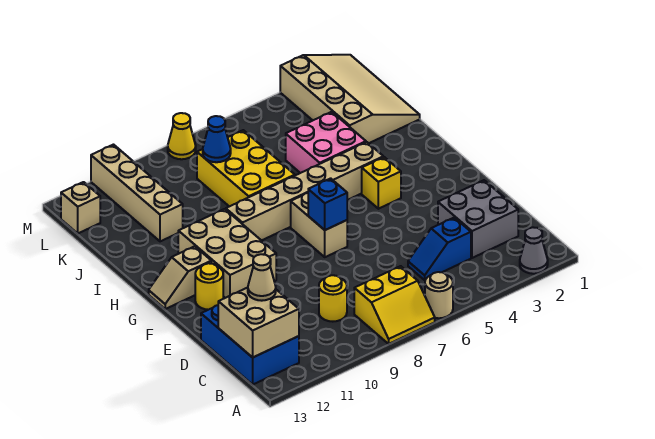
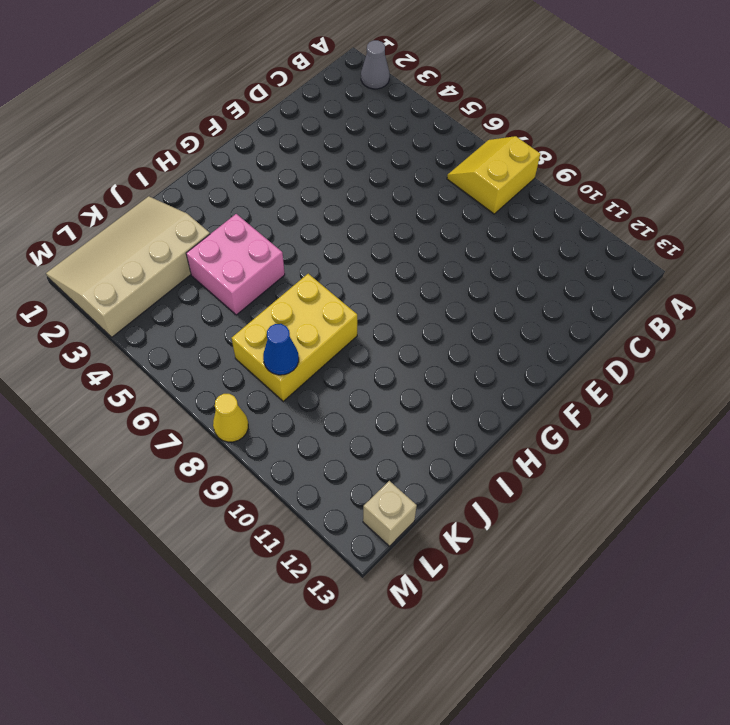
yellow 2x2 slope [447,136,540,214] -> yellow 2x2 slope turned to [354,266,435,344]
none -> tan 1x1 round brick [425,272,453,318]
none -> blue 2x3 brick [201,305,299,384]
none -> grey 2x2 brick [438,180,518,258]

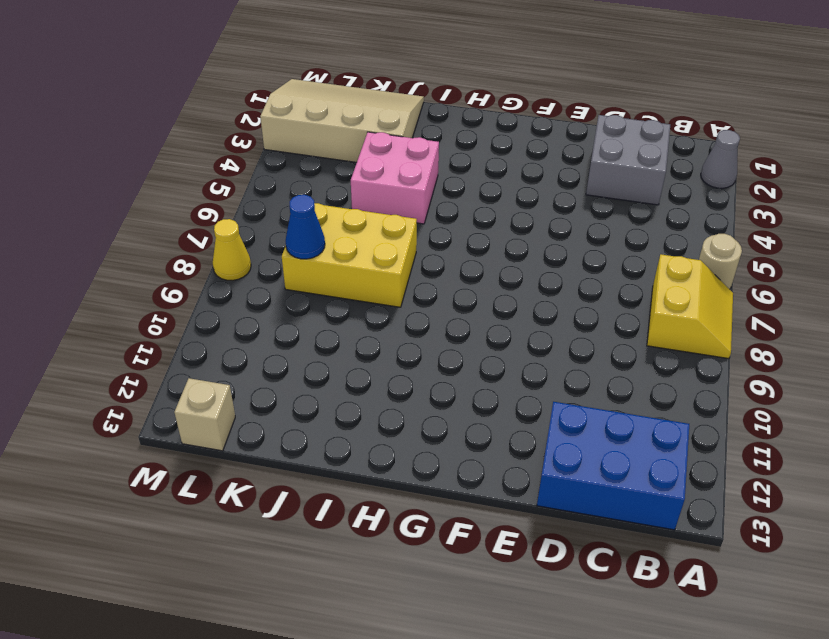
none -> blue 1x2 slope [408,218,471,280]
none -> yellow 1x1 round brick [319,275,347,322]
none -> tan 1x2 brick [291,193,347,257]

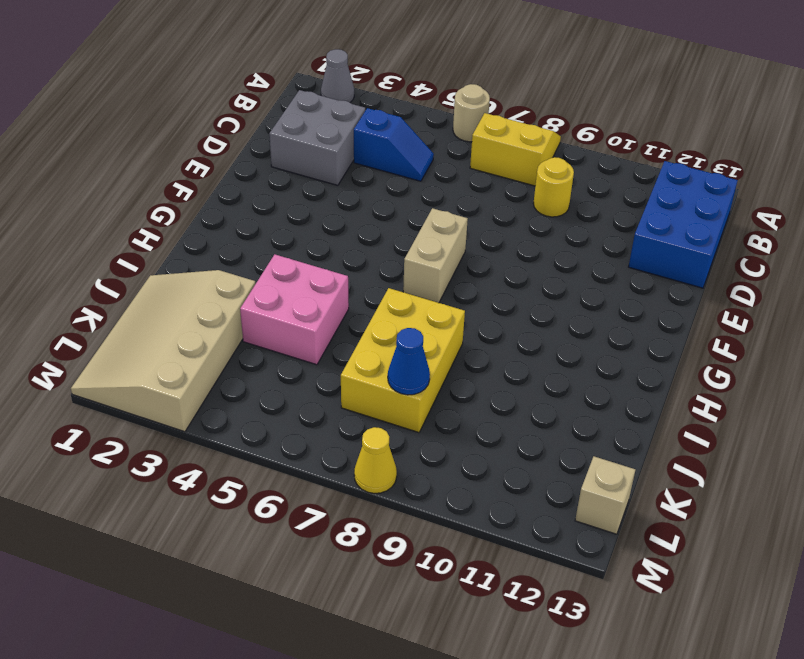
none -> tan 2x3 brick [178,209,276,298]
none -> yellow 1x1 round brick [195,263,223,310]
none -> yellow 1x1 brick [362,157,401,209]

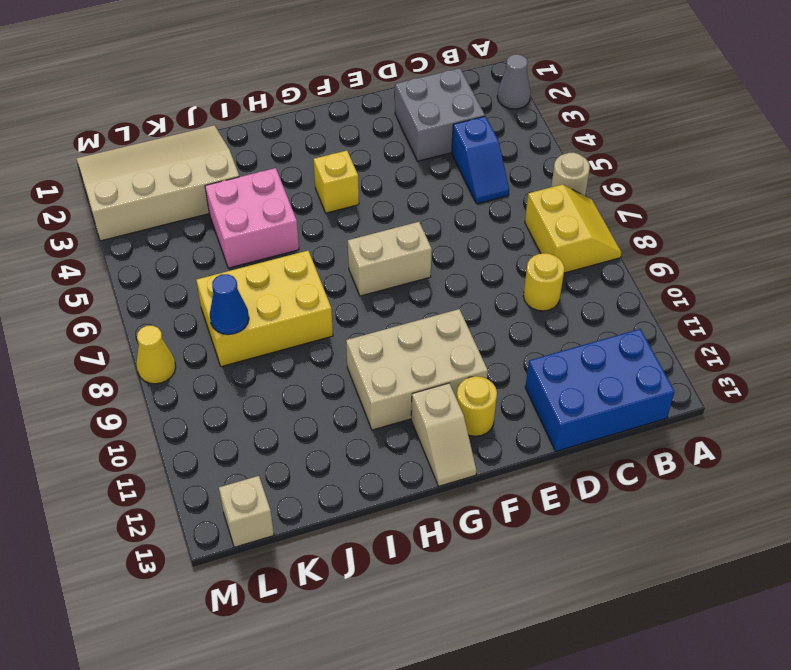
none -> tan 1x6 brick [226,142,383,241]
none -> tan 1x4 brick [91,145,183,241]
none -> tan 2x2 brick [218,288,299,358]

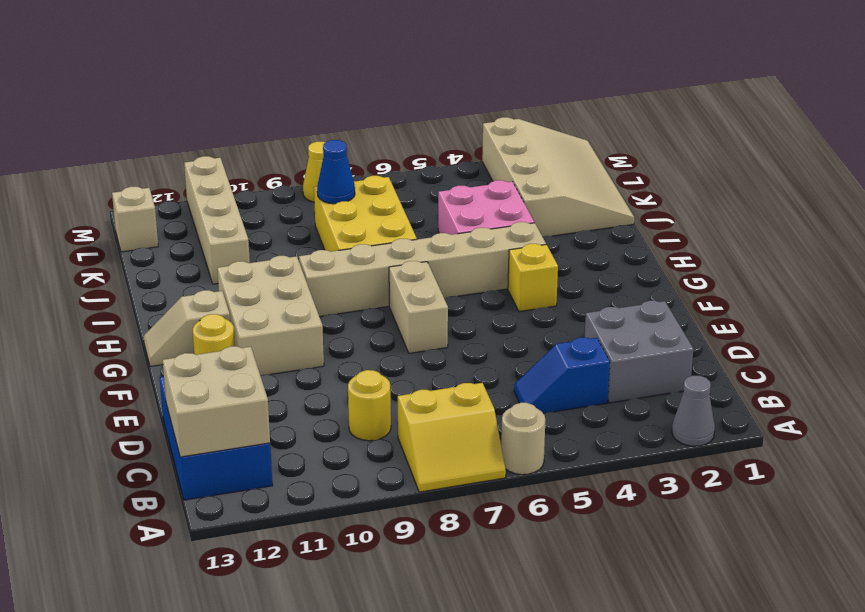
none -> blue 1x1 brick [308,178,347,230]
none -> tan 1x1 cone [248,254,276,301]

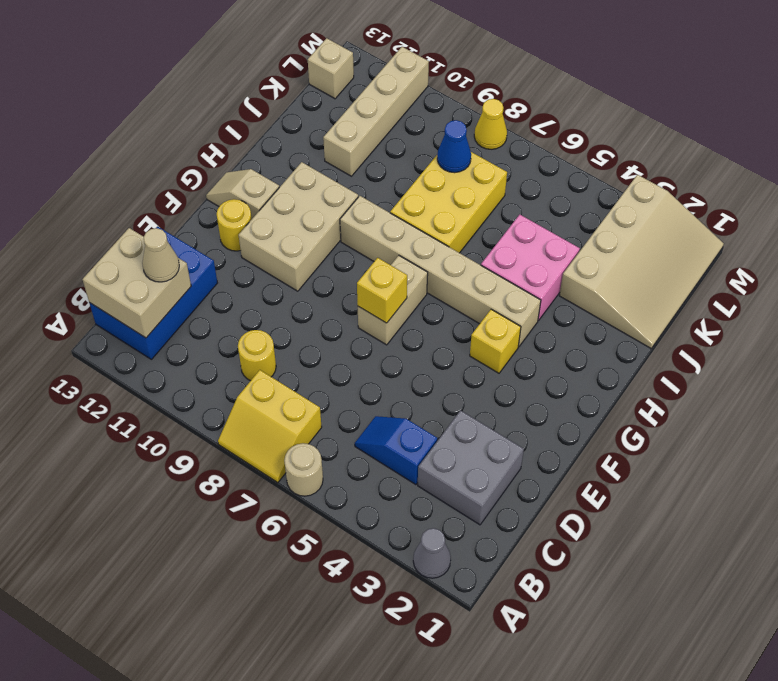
yellow 1x1 brick [357,258,407,323] -> blue 1x1 brick [308,178,347,230]

